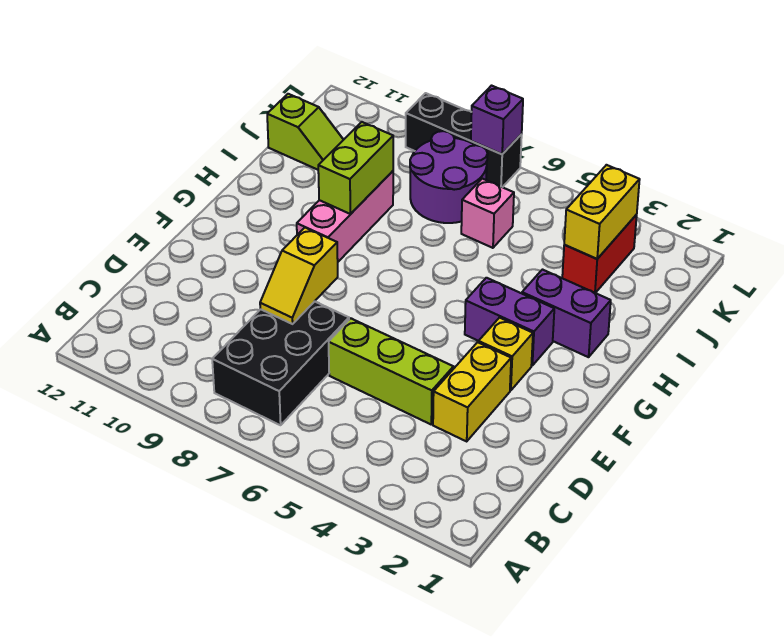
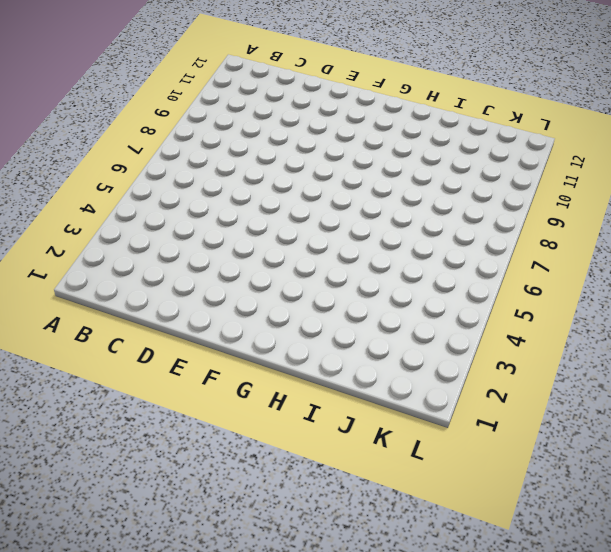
none -> black 2x3 brick [212,301,349,425]
none -> yellow 1x2 brick [433,342,511,441]
none -> lime 1x3 brick [329,318,453,424]

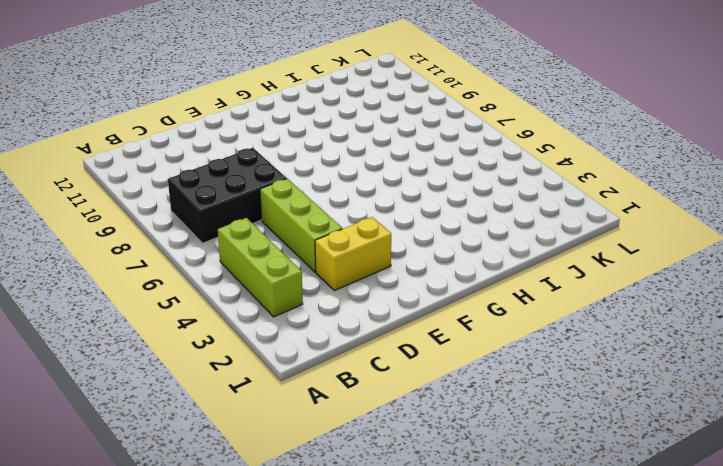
lime 1x3 brick [218,218,303,317] -> none
none -> yellow 1x1 brick [479,318,533,391]
none -> purple 1x2 brick [465,278,554,365]
none -> pink 1x3 brick [297,171,393,262]

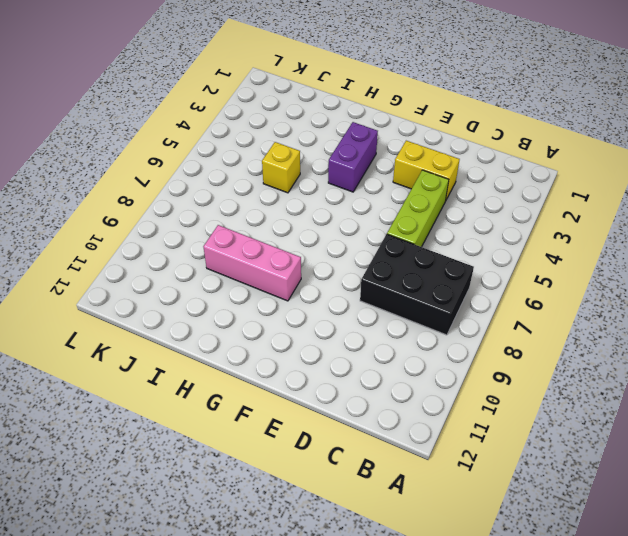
yellow 1x1 brick [262,142,300,193] -> yellow 1x1 brick moved to [479,318,533,391]
none -> purple 1x2 brick [522,270,611,357]
none -> red 1x2 brick [562,215,637,293]
none -> pink 1x1 brick [461,179,514,248]

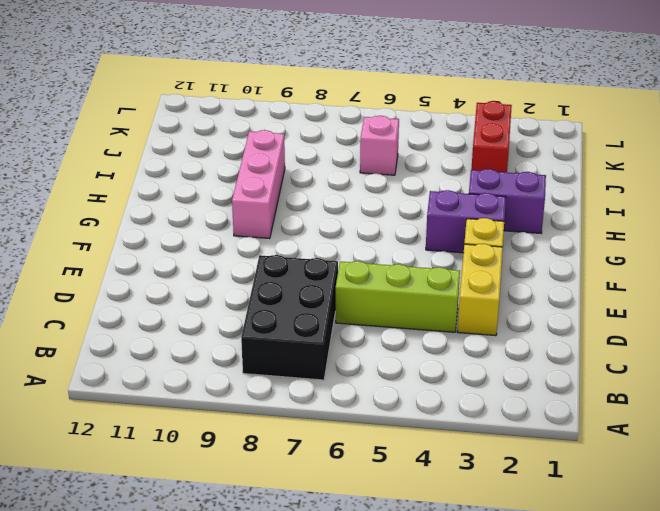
none -> purple 2x2 round brick [410,131,488,223]
none -> lime 1x2 slope [267,94,343,170]
none -> black 1x3 brick [406,93,522,187]

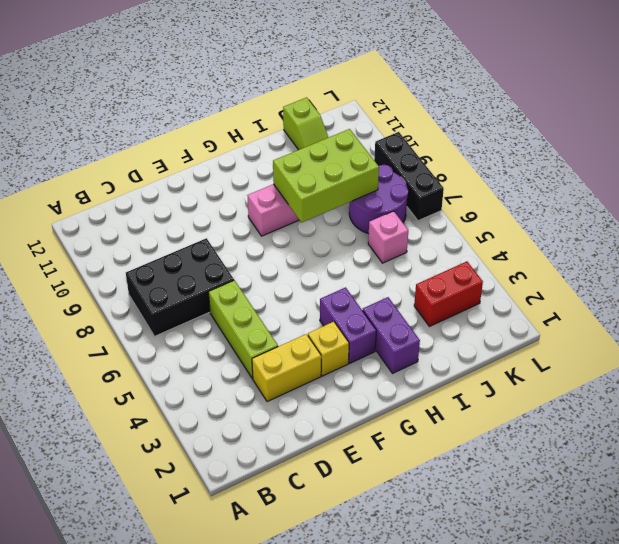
lime 2x3 brick [273,129,379,223] -> lime 1x2 brick [318,122,393,214]
none -> yellow 1x2 slope [260,227,338,324]
none -> yellow 1x2 brick [564,165,640,259]
none -> purple 1x1 brick [471,86,523,154]

